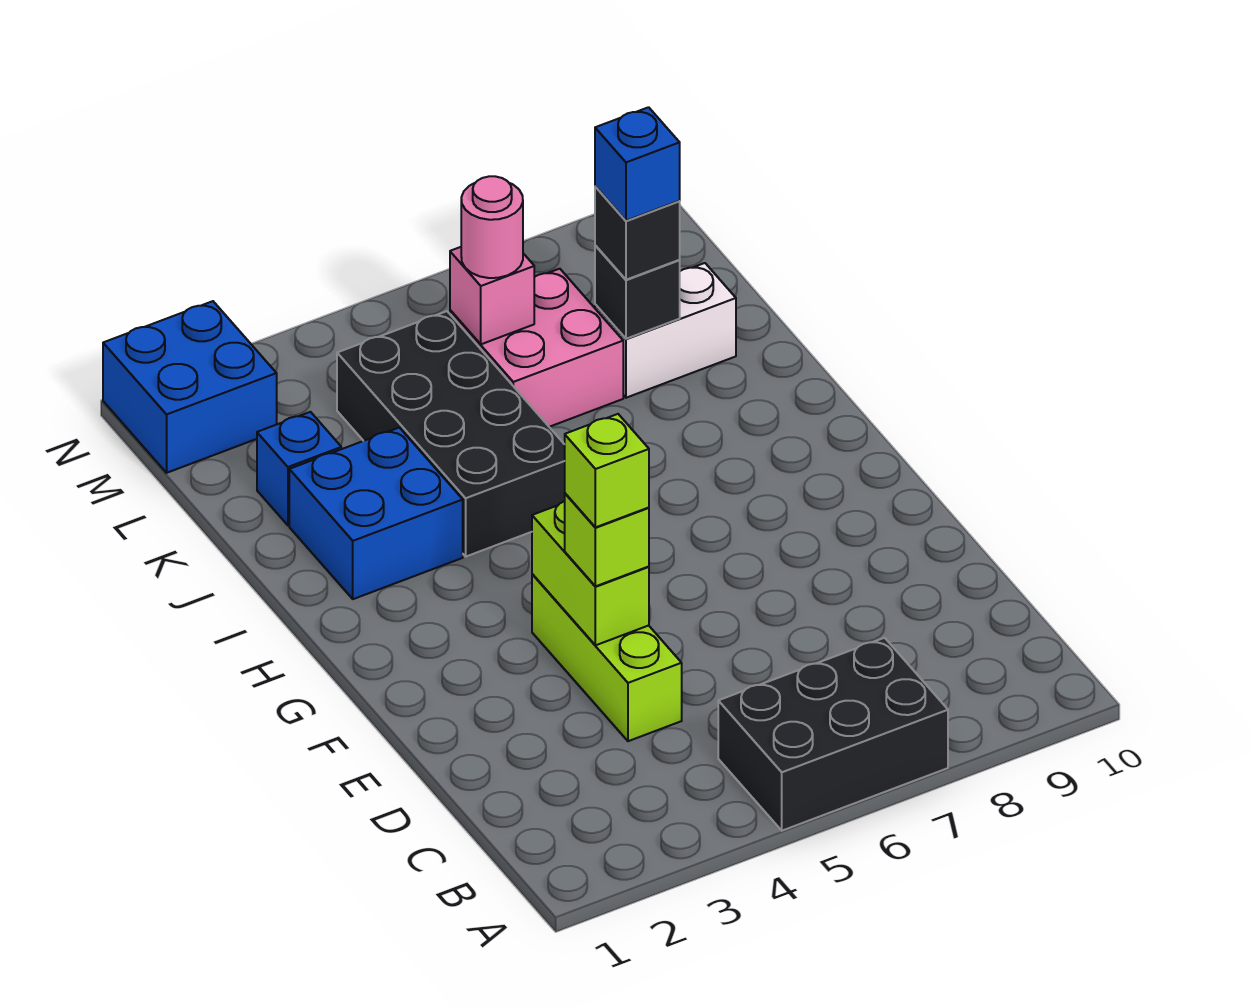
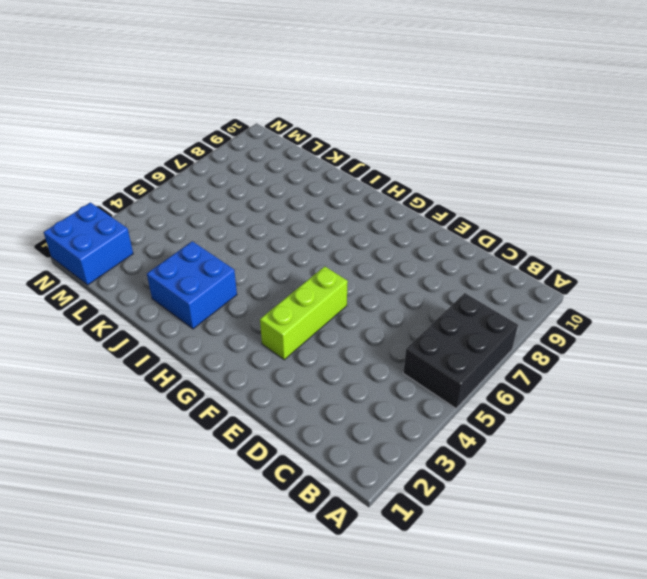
lime 1x3 brick [260,266,348,360] -> lime 1x3 brick turned to [532,574,682,741]
none -> black 2x4 brick [337,311,565,556]
none -> blue 1x1 brick [257,412,341,525]
none -> pink 2x2 brick [450,269,623,427]

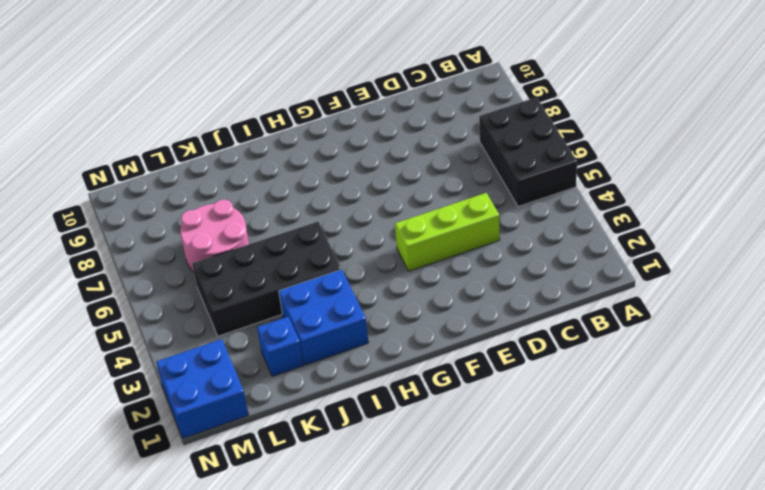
pink 2x2 round brick [180,200,249,272] -> pink 2x2 brick [450,269,623,427]
none -> white 1x2 brick [595,263,736,398]
none -> lime 1x2 brick [532,501,649,645]
none -> black 1x1 brick [595,245,680,339]

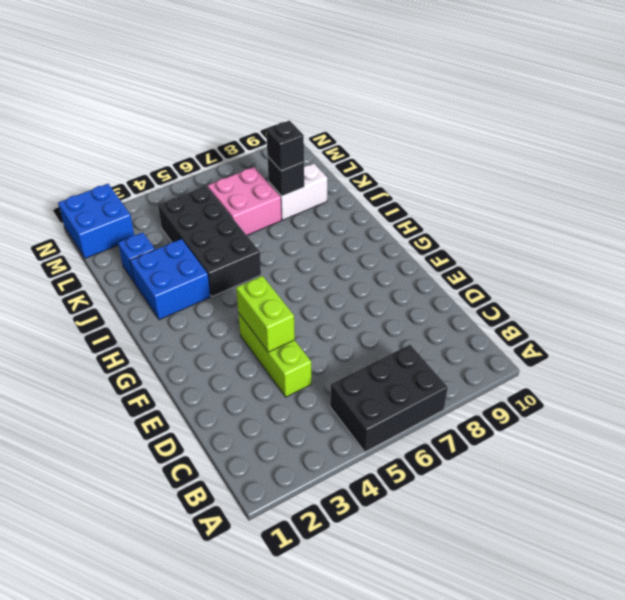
none -> pink 1x1 brick [450,247,534,344]
none -> lime 1x1 brick [565,494,649,586]
none -> pink 1x1 round brick [461,176,523,278]

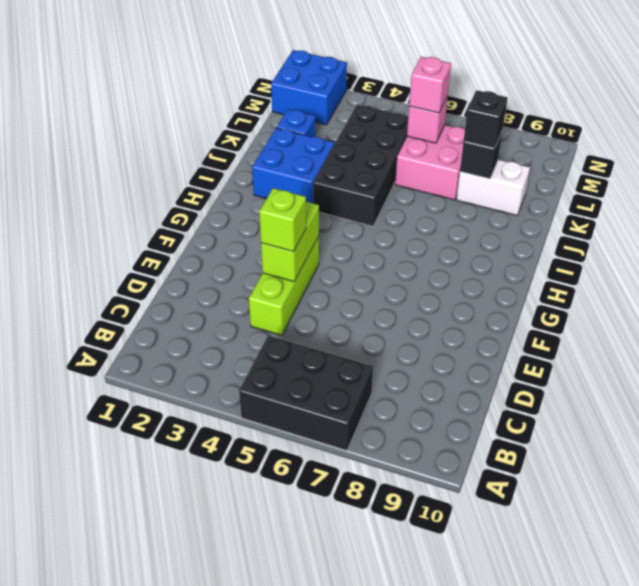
pink 1x1 brick [409,57,451,113] -> pink 1x1 round brick [461,176,523,278]
none -> lime 1x1 brick [565,414,649,527]
none -> blue 1x1 brick [595,107,680,221]

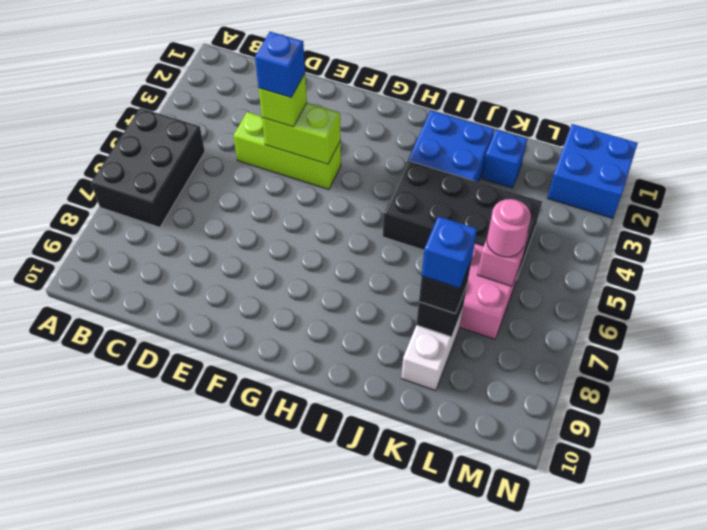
blue 1x1 brick [255,32,305,97] -> lime 1x1 brick [565,414,649,527]

